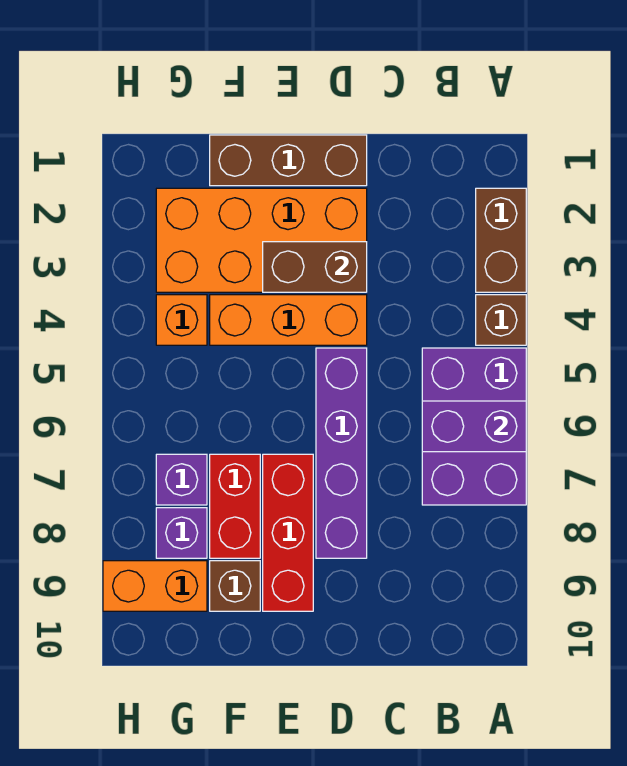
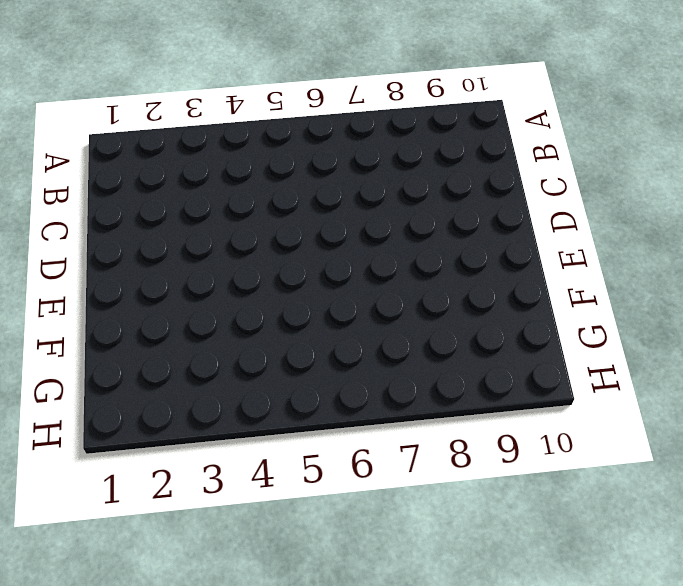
none -> brown 1x2 brick [476,188,526,292]
none -> brown 1x1 brick [476,295,526,345]
none -> purple 2x3 brick [422,348,526,505]

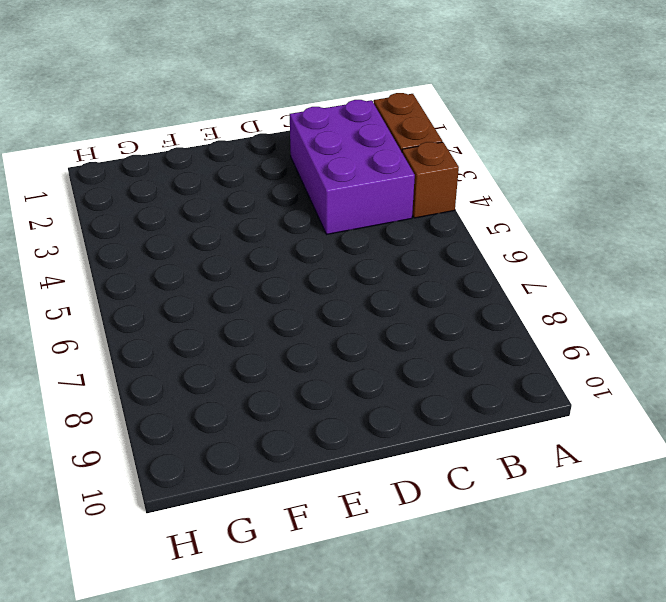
purple 2x3 brick [290,100,415,234] -> purple 2x3 brick moved to [422,348,526,505]
none -> brown 1x3 brick [210,135,367,186]
none -> orange 2x4 brick [156,188,367,292]
none -> orange 1x3 brick [210,295,367,345]

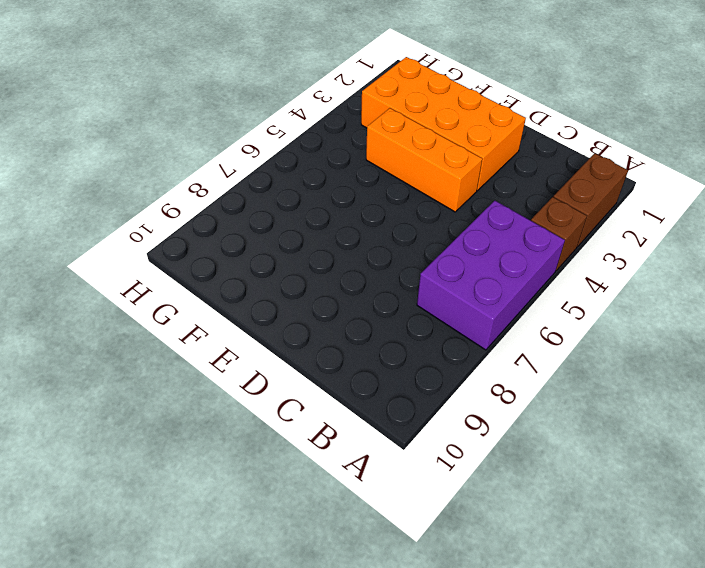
none -> brown 1x3 brick [210,135,367,186]
none -> purple 1x4 brick [316,348,367,558]
none -> red 1x3 brick [263,454,313,611]

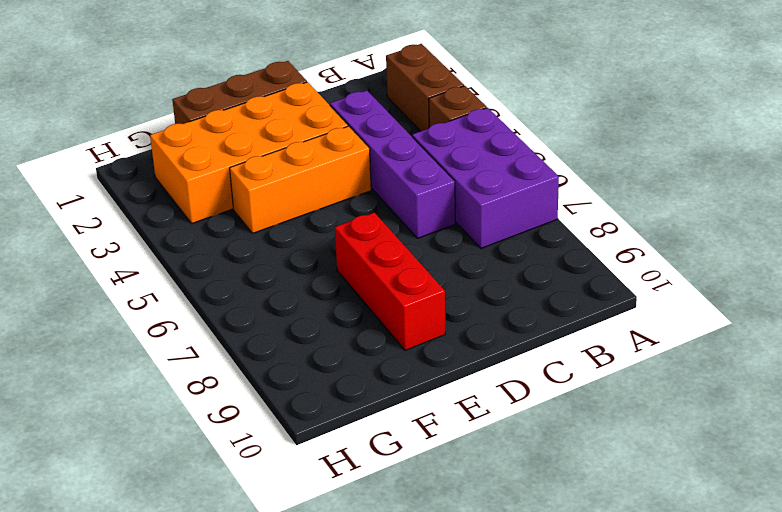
purple 1x4 brick [330,90,455,238] -> purple 1x4 brick moved to [316,348,367,558]
none -> red 1x2 brick [210,454,260,558]
none -> brown 1x1 brick [210,561,260,611]
none -> orange 1x1 brick [156,295,207,345]

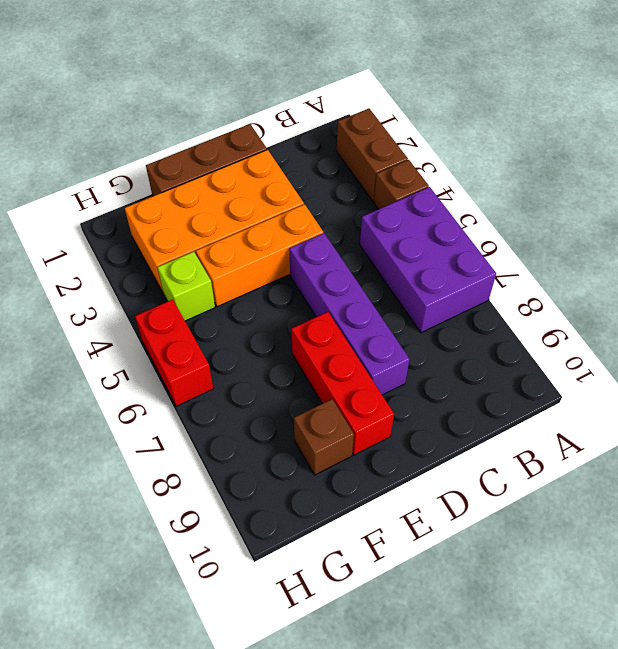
lime 1x1 brick [157,252,215,321] -> orange 1x1 brick [156,295,207,345]
red 1x2 brick [135,299,213,406] -> red 1x2 brick moved to [210,454,260,558]
none -> purple 1x1 brick [156,454,207,505]
none -> purple 1x1 brick [156,508,207,558]
none -> orange 1x2 brick [103,561,207,611]

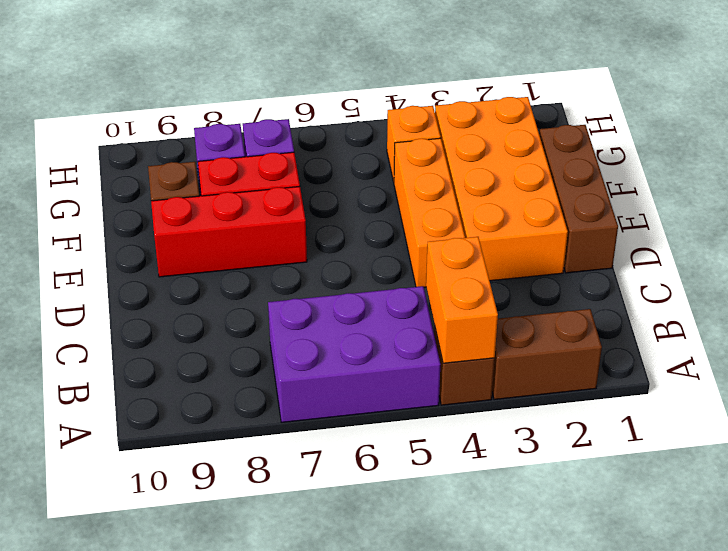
orange 1x2 brick [426,237,498,363] -> orange 1x2 brick moved to [103,561,207,611]
none -> purple 1x4 brick [316,348,367,558]
none -> purple 1x2 brick [422,401,526,452]
none -> brown 1x2 brick [263,242,367,292]

